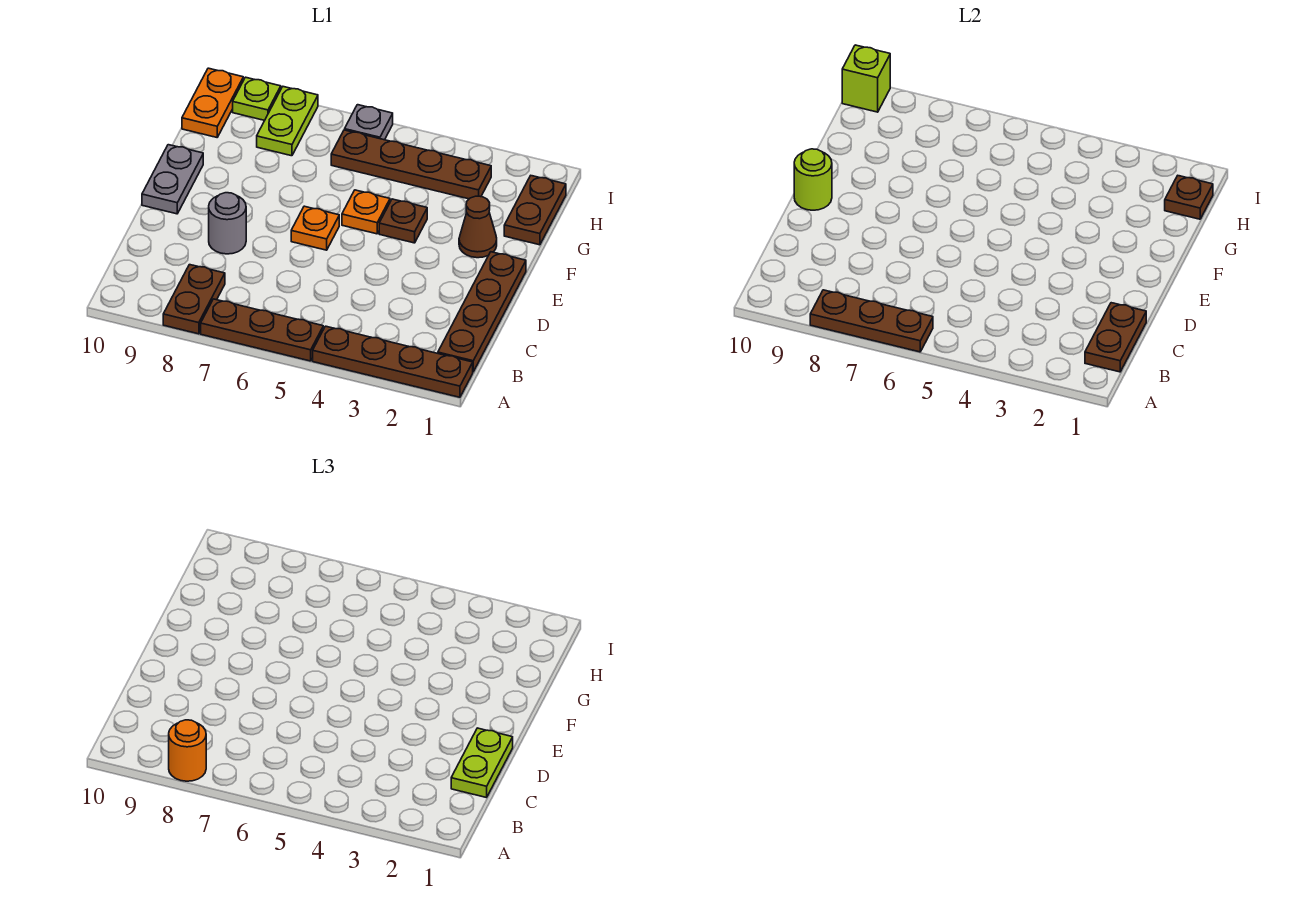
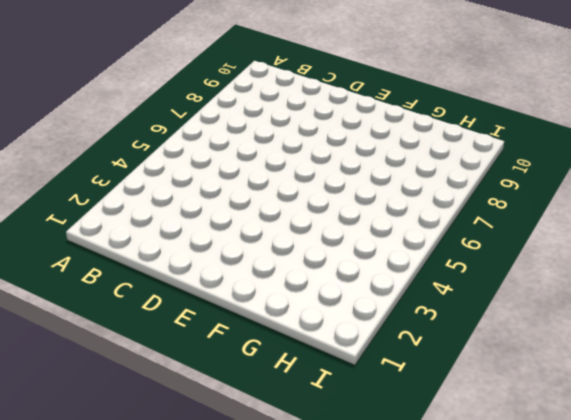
none -> brown 1x4 plate [313,326,473,397]
none -> brown 1x3 plate [201,299,323,361]
none -> brown 1x2 plate [163,265,225,334]

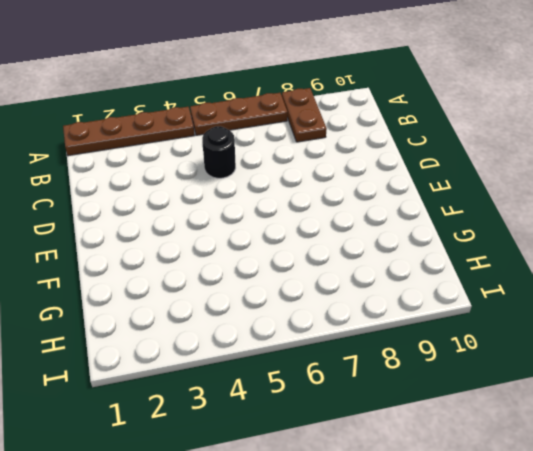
black 1x1 round brick [202,126,236,178] -> none
none -> brown 1x4 plate [438,252,526,372]
none -> grey 1x1 round brick [209,193,246,254]
none -> orange 1x1 plate [291,206,339,250]

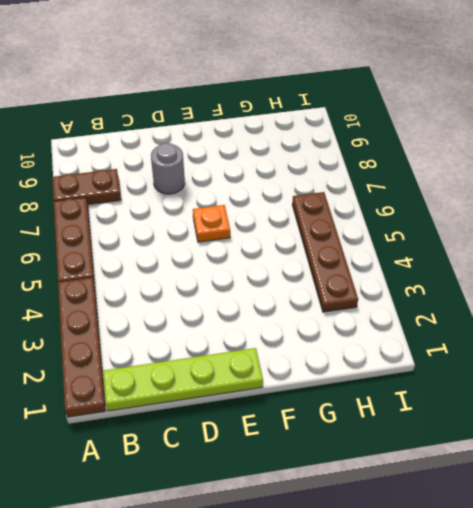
lime 1x4 plate [103,348,263,411] -> brown 1x4 plate [438,252,526,372]
none -> grey 1x2 plate [142,145,203,214]
none -> brown 1x1 cone [459,196,497,258]
none -> brown 1x1 plate [379,199,427,243]

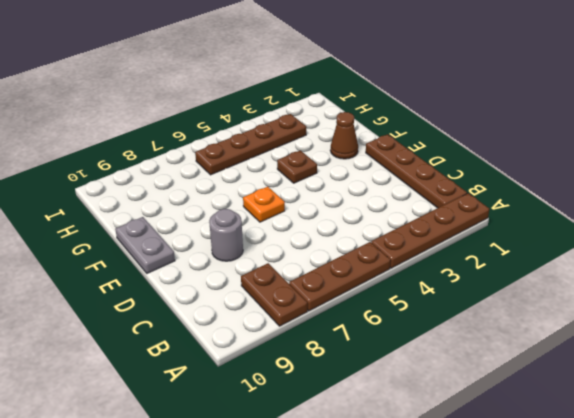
none -> orange 1x1 plate [342,190,390,234]
none -> brown 1x2 plate [504,176,566,245]
none -> lime 1x2 plate [257,87,318,156]

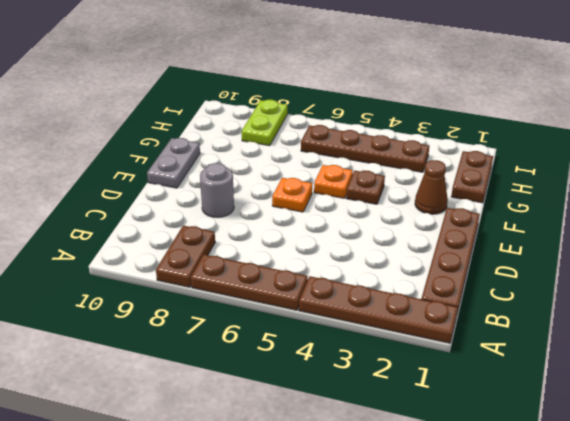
none -> orange 1x2 plate [182,68,243,137]
none -> grey 1x1 plate [345,105,393,140]
none -> lime 1x1 plate [233,77,281,120]

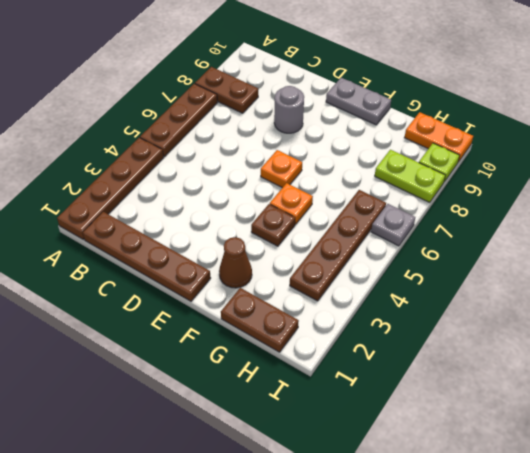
none -> brown 1x3 plate [810,290,933,352]
none -> brown 1x2 plate [1085,303,1146,372]
none -> lime 1x1 round brick [794,149,832,210]

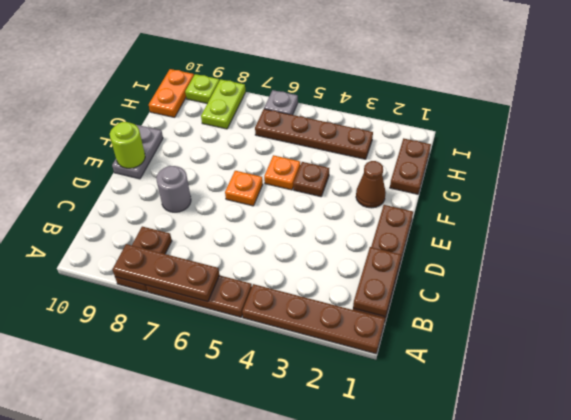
none -> brown 1x1 plate [1165,176,1213,219]
none -> lime 1x1 brick [842,45,890,112]
none -> orange 1x1 round brick [169,720,206,781]

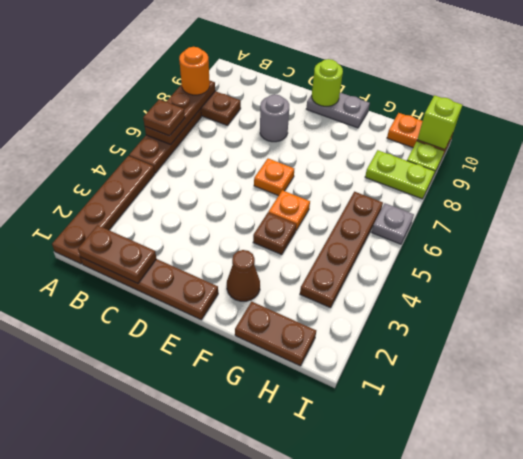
brown 1x1 plate [143,100,185,136] -> brown 1x1 plate moved to [1165,176,1213,219]
none -> lime 1x2 plate [451,728,513,798]

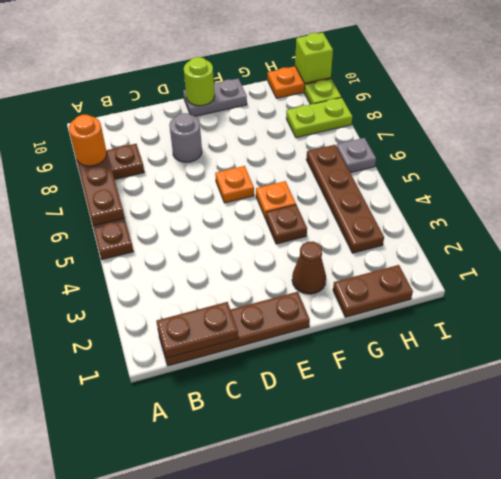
none -> brown 1x4 plate [313,326,473,397]
none -> brown 1x1 plate [1165,176,1213,219]
none -> lime 1x2 plate [451,728,513,798]

